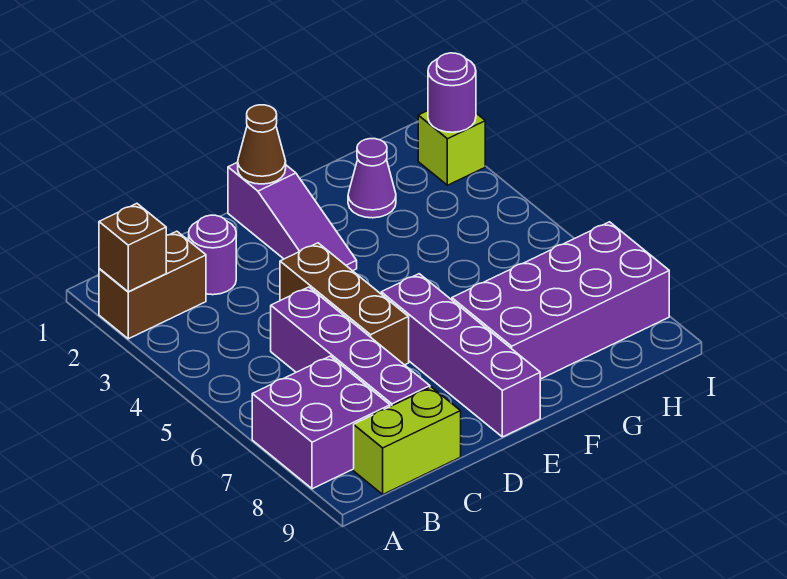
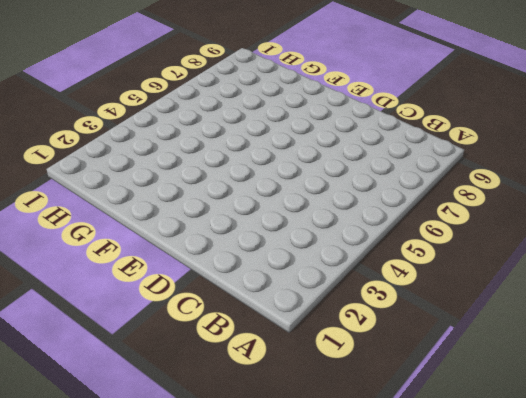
none -> brown 1x2 brick [99,231,206,339]
none -> purple 2x2 brick [252,356,390,489]
none -> lime 1x2 brick [354,387,461,494]

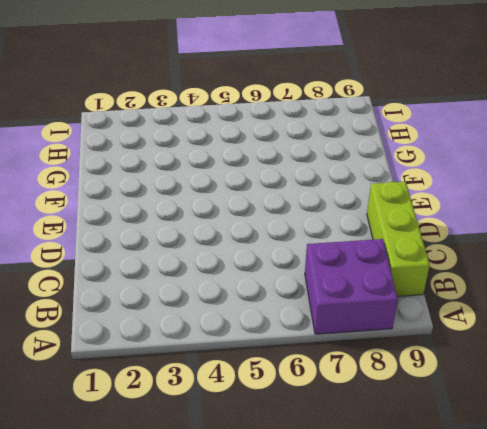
lime 1x3 brick [367,182,430,296] -> lime 1x2 brick [354,387,461,494]
none -> brown 1x2 brick [99,231,206,339]
none -> purple 1x1 round brick [189,215,236,295]
none -> purple 1x4 brick [271,287,430,407]

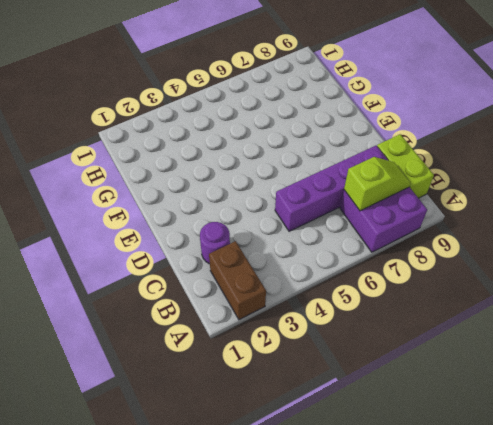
lime 1x2 slope [344,157,411,211] -> none
none -> brown 1x3 brick [280,243,409,365]
none -> purple 1x3 slope [228,162,357,271]
none -> purple 1x4 brick [381,274,540,437]

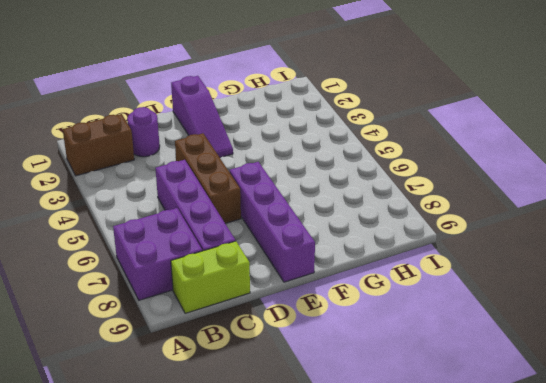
none -> purple 2x4 brick [452,222,669,379]
none -> purple 1x1 cone [348,139,396,218]
none -> lime 1x1 brick [418,111,485,185]

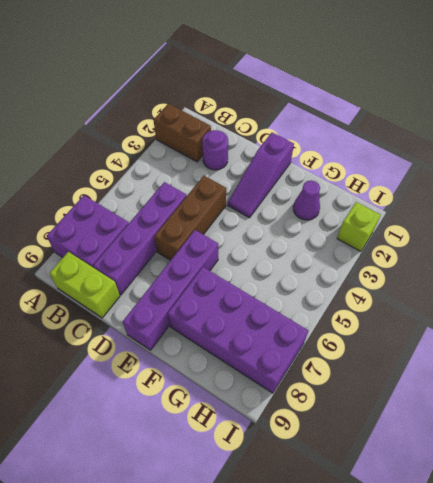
none -> brown 1x1 brick [99,204,166,292]
none -> brown 1x1 cone [238,105,286,184]
none -> purple 1x1 round brick [428,53,476,132]

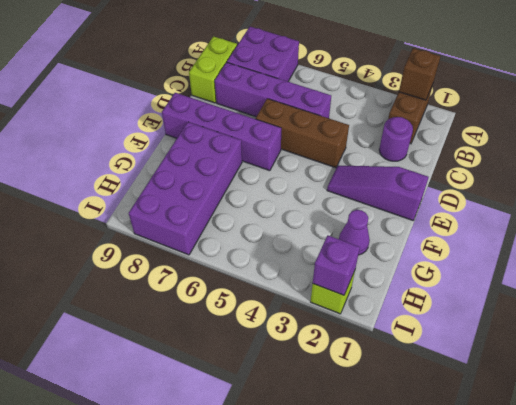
purple 1x1 brick [313,235,360,295] -> purple 1x1 round brick [428,53,476,132]
none -> brown 1x1 cone [238,105,286,184]

